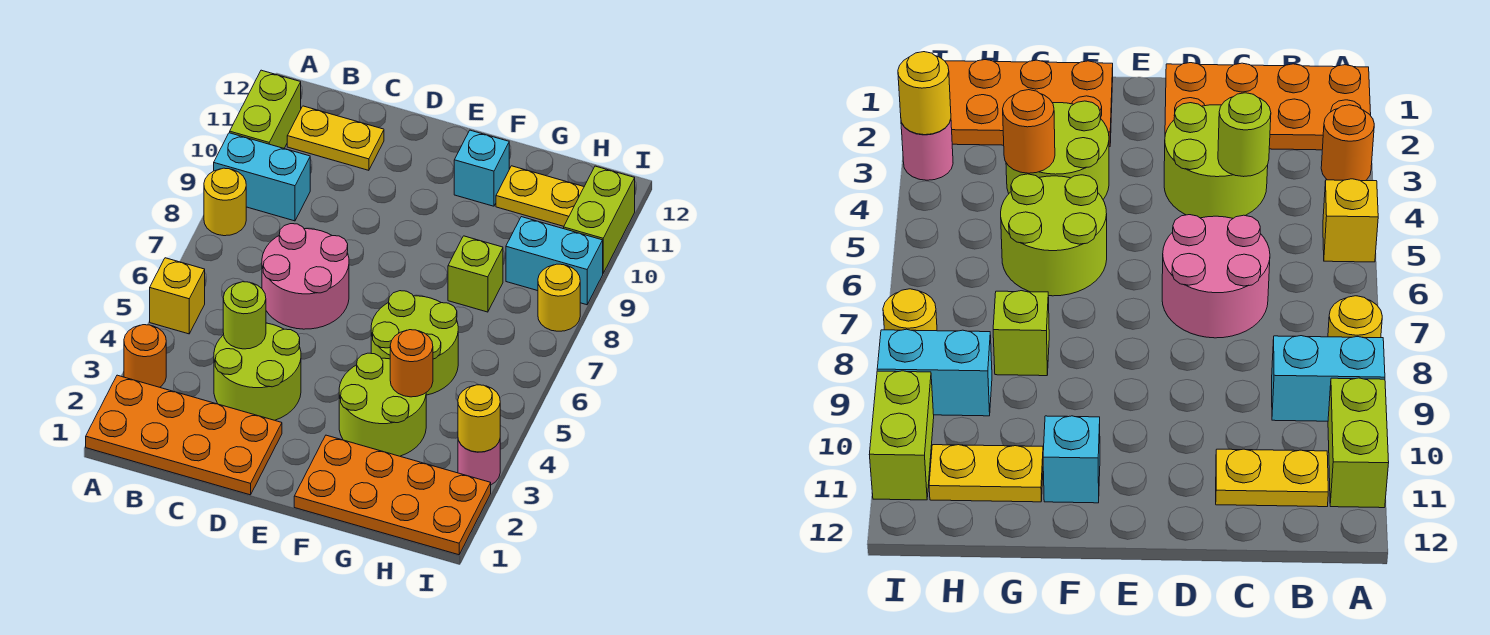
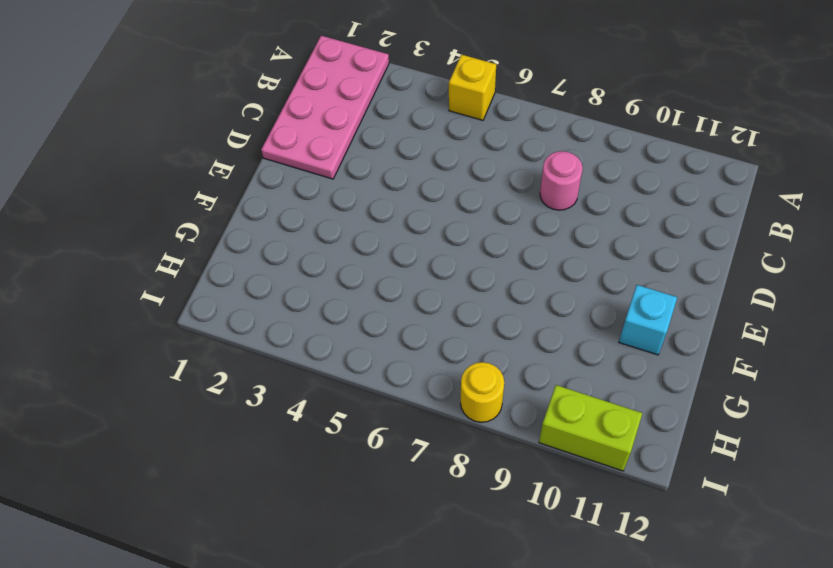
pink 2x4 plate [261,36,389,179] -> orange 2x4 plate [86,375,282,495]
pink 1x1 round brick [540,151,583,210] -> pink 1x1 round brick moved to [458,440,500,485]
none -> orange 1x1 round brick [124,325,166,387]
none -> yellow 1x1 round brick [204,168,246,236]
none -> cyan 1x2 brick [214,133,310,221]

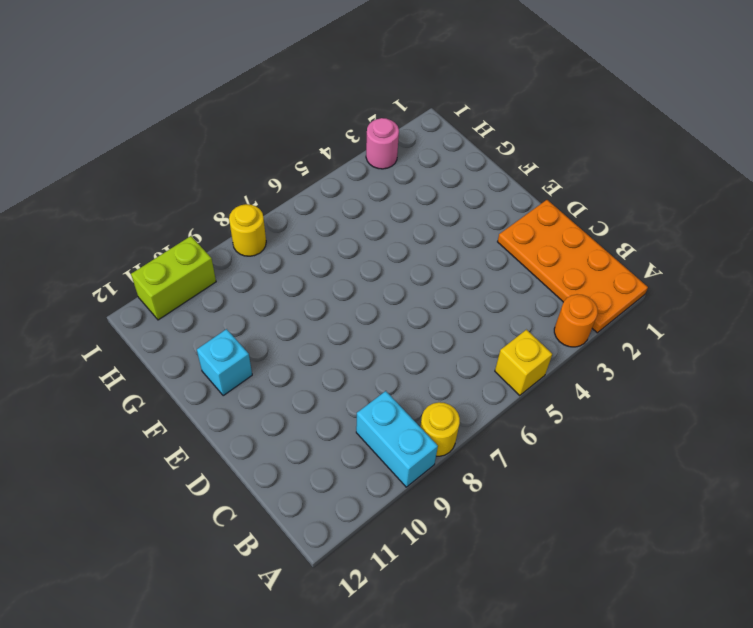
none -> lime 1x2 brick [230,70,301,148]
none -> yellow 1x2 plate [287,106,384,170]
none -> lime 2x2 round brick [214,323,301,420]

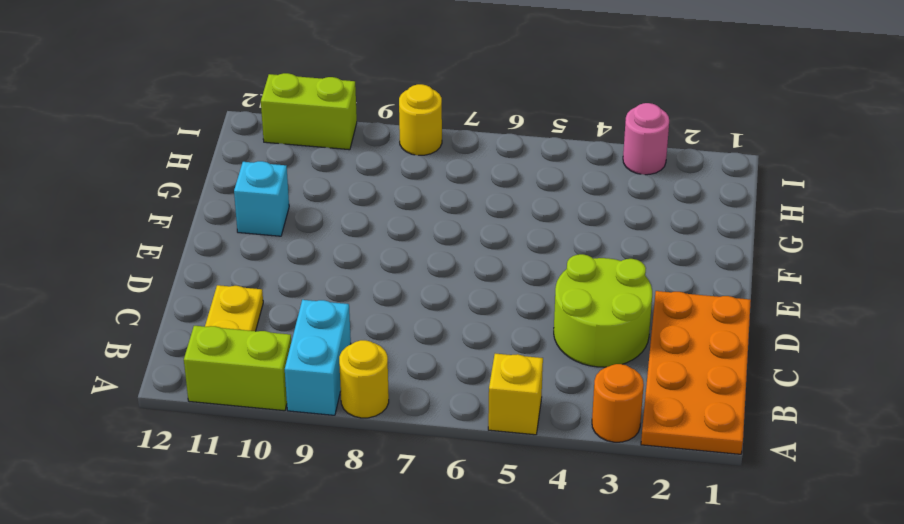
none -> pink 2x2 round brick [262,224,349,329]
none -> orange 2x4 plate [294,435,491,555]
none -> lime 2x2 round brick [339,353,426,456]

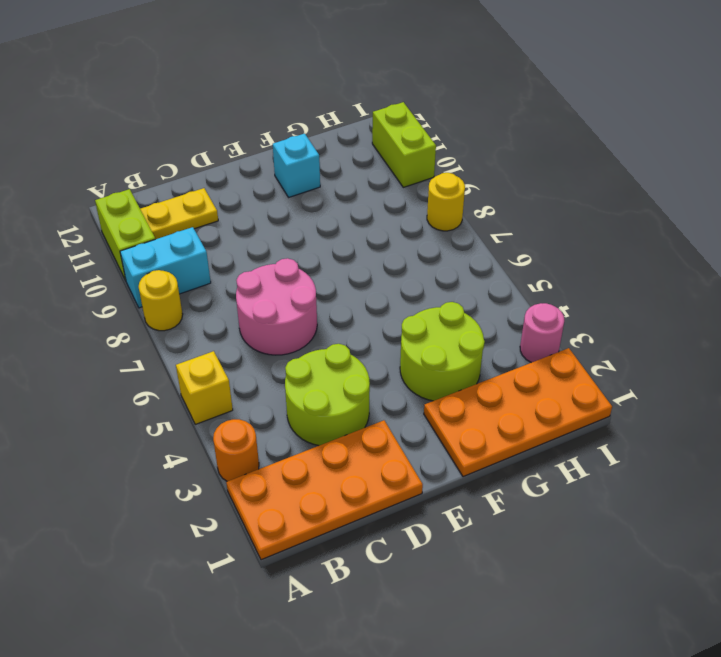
none -> lime 2x2 round brick [371,291,458,395]
none -> lime 1x1 brick [448,236,503,312]
none -> yellow 1x2 plate [496,166,584,226]

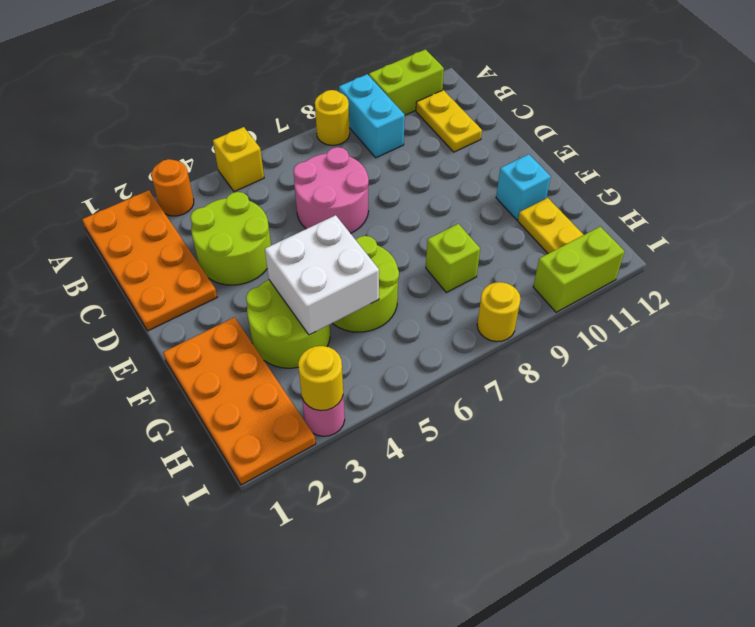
white 2x2 brick [265,215,379,335] -> orange 1x1 round brick [390,330,433,397]
none -> cyan 1x2 brick [506,217,603,305]
none -> lime 1x1 round brick [223,282,266,349]

